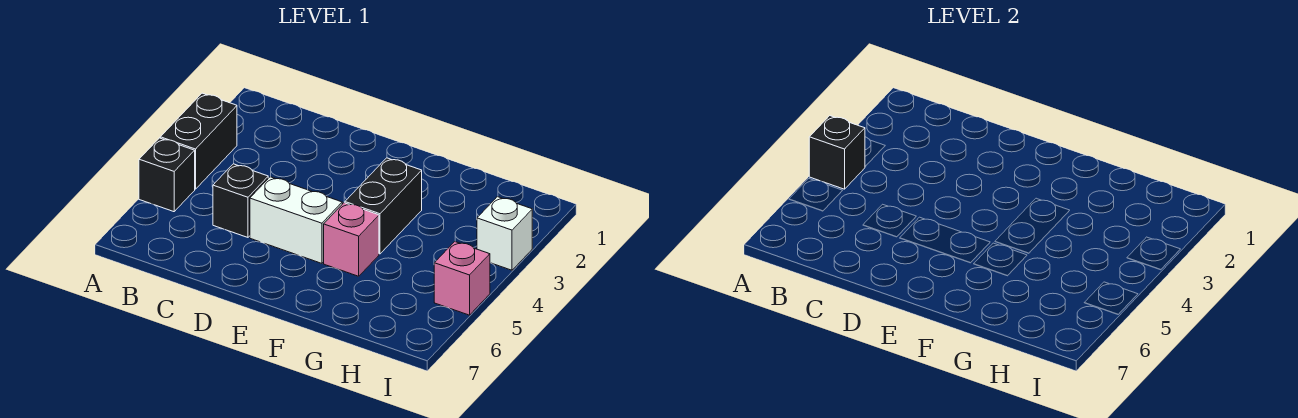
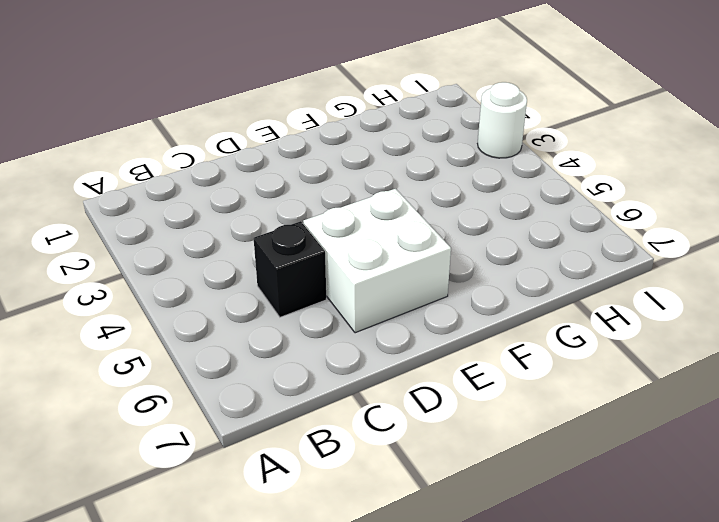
white 2x2 brick [303,189,451,333] -> white 1x2 brick [250,177,342,263]
white 1x1 round brick [478,82,527,158] -> white 1x1 brick [477,197,532,270]
none -> black 1x2 brick [160,93,237,189]
none -> black 1x1 brick [139,138,195,212]

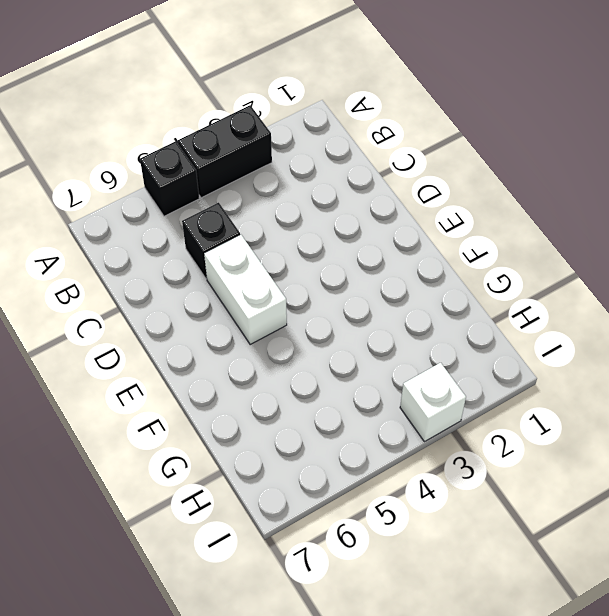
none -> black 1x2 brick [345,158,422,254]
none -> pink 1x1 brick [324,203,379,276]

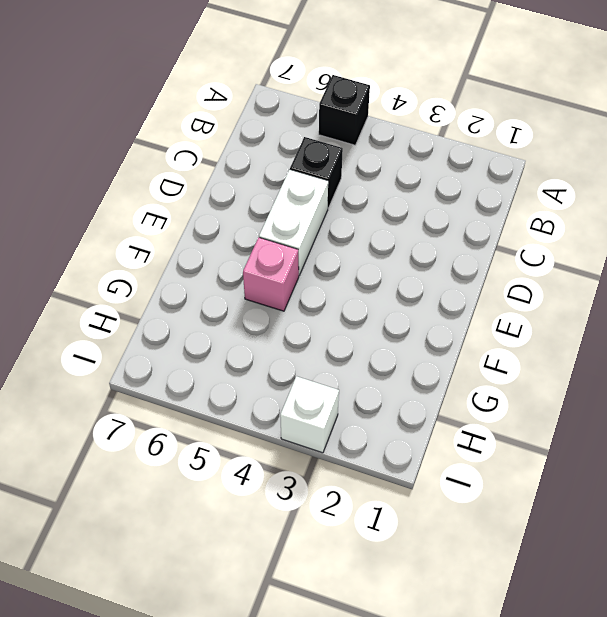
none -> black 1x2 brick [160,93,237,189]
none -> black 1x2 brick [345,158,422,254]

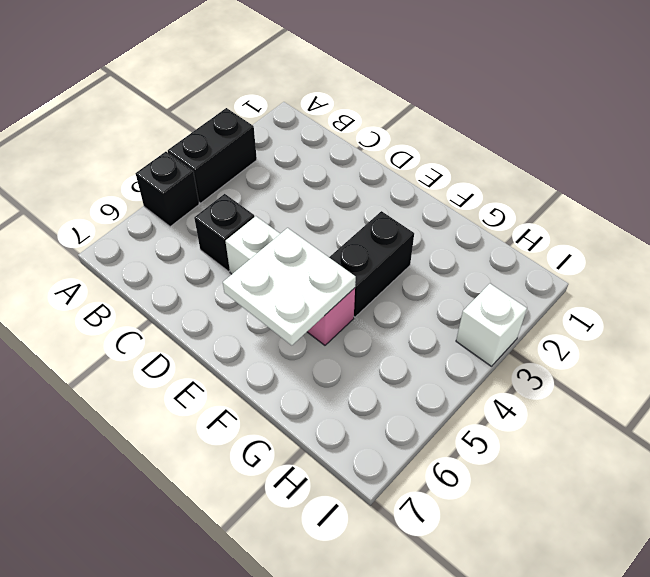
white 2x2 plate [223,228,356,345] -> none
none -> pink 1x1 brick [434,242,490,315]
none -> black 1x1 brick [809,116,865,189]

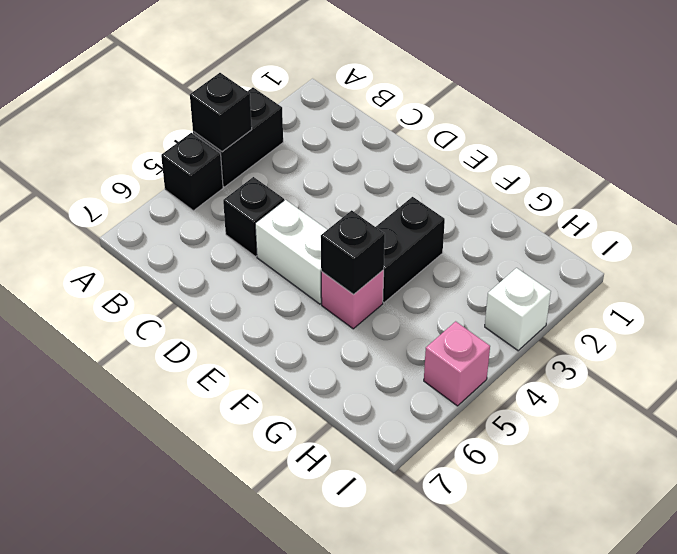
black 1x1 brick [321,210,385,294] -> none

